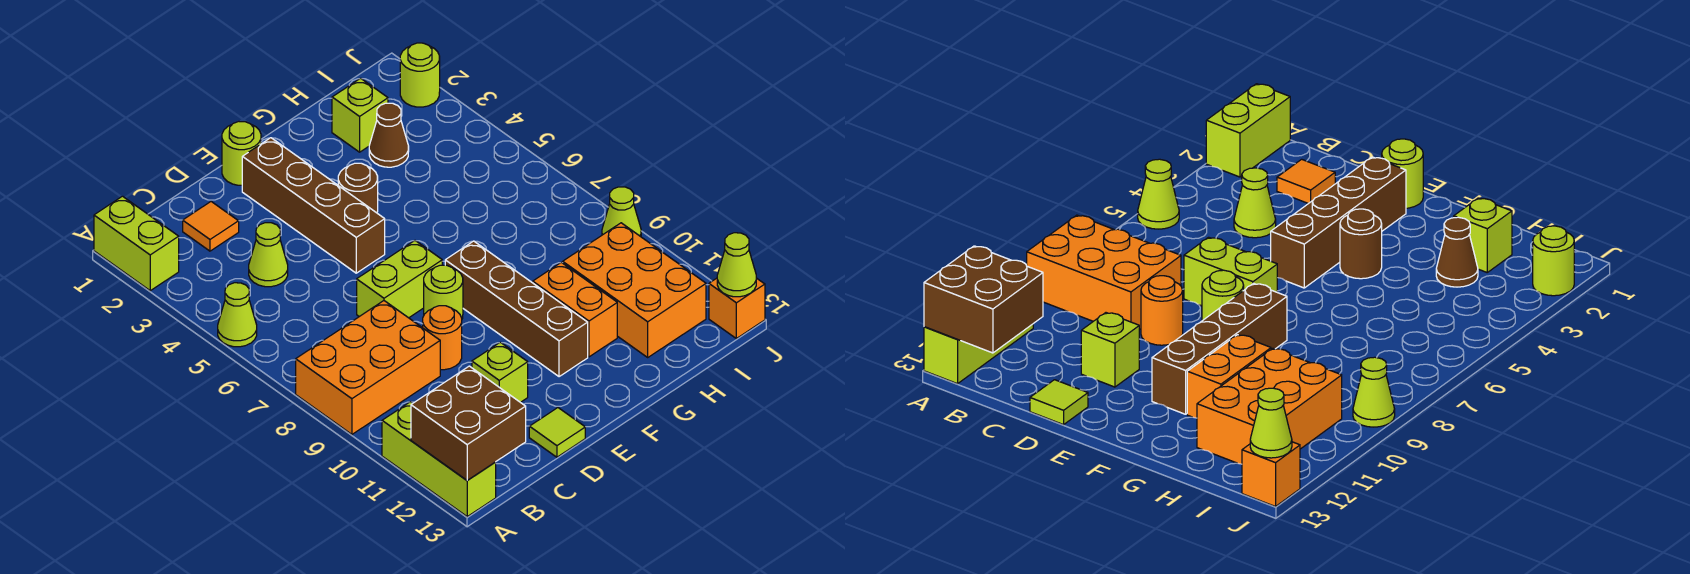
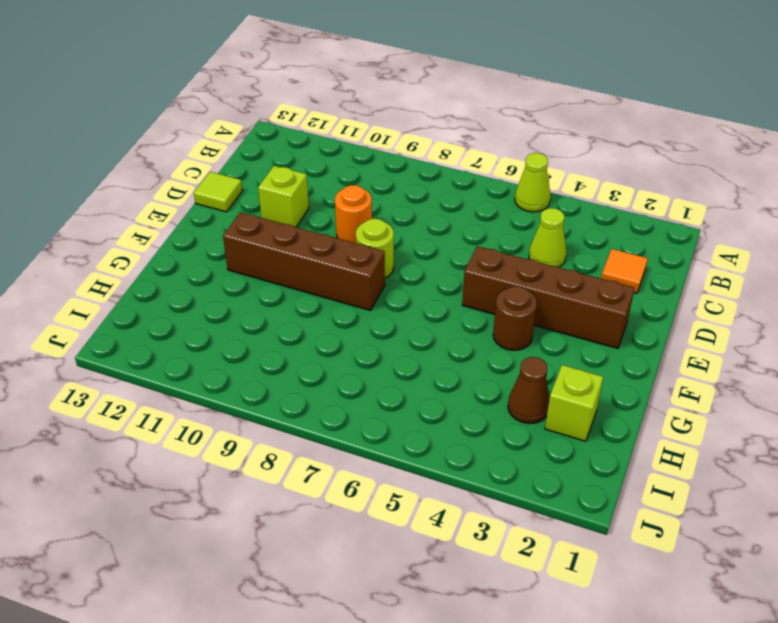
none -> lime 1x2 brick [94,196,179,291]
none -> orange 2x3 brick [296,301,440,434]
none -> lime 1x3 brick [382,402,496,517]

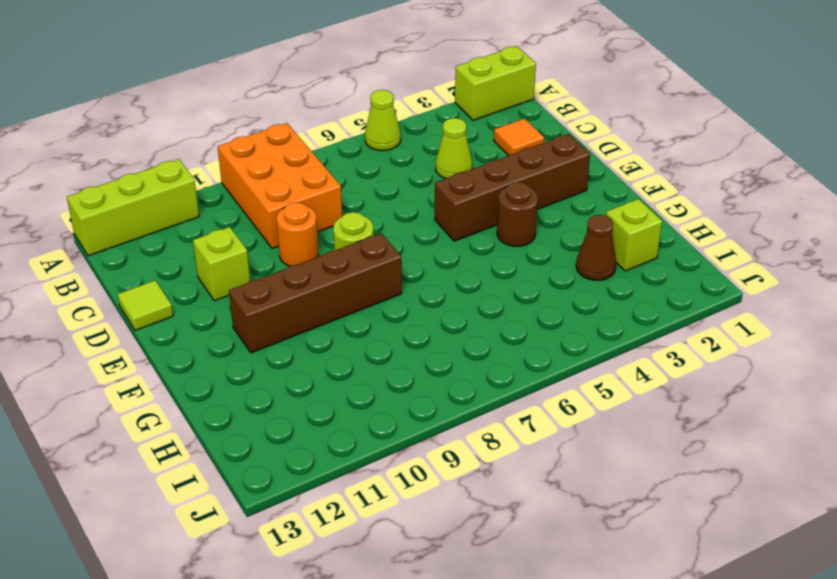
none -> lime 1x2 brick [357,241,442,318]
none -> lime 1x1 round brick [222,122,261,185]
none -> orange 1x2 brick [533,262,617,357]

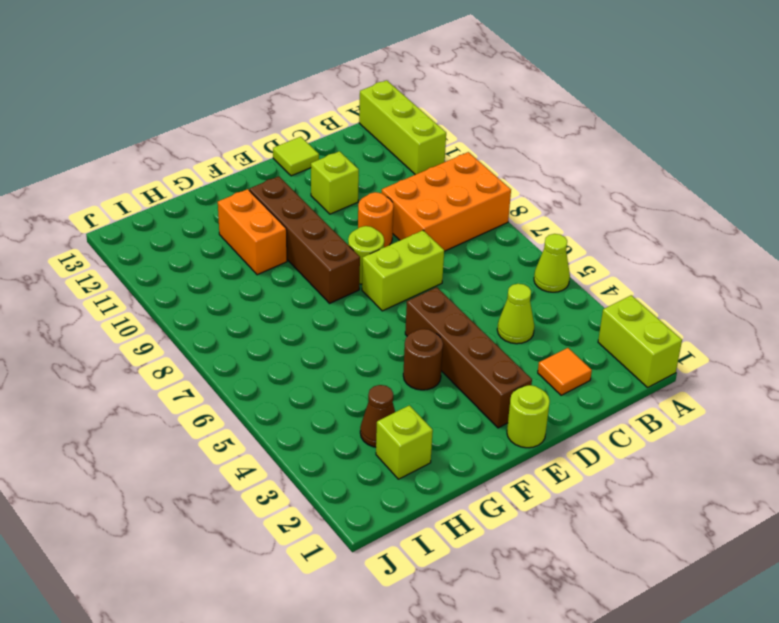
none -> orange 2x3 brick [563,223,706,357]
none -> lime 1x1 round brick [400,43,440,107]
none -> lime 1x1 cone [602,187,641,237]

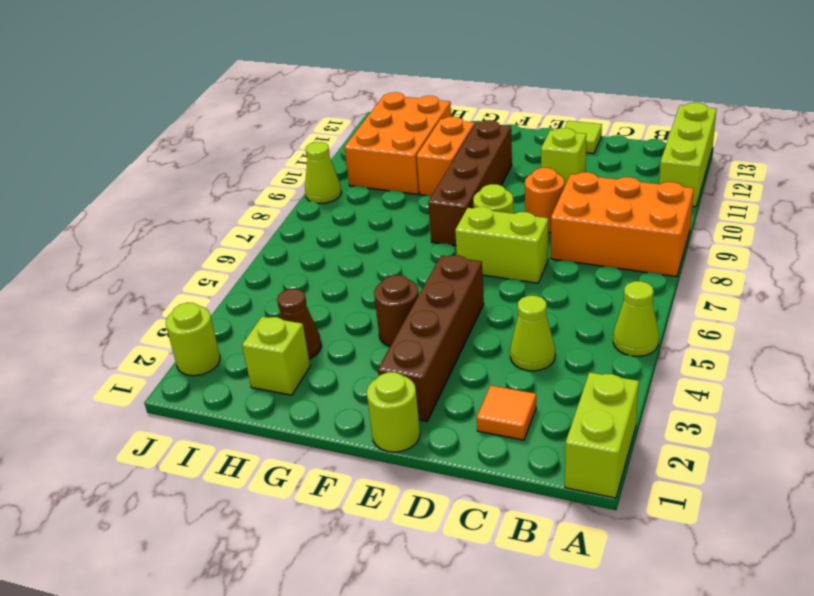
none -> orange 1x1 brick [709,278,765,338]
none -> brown 2x2 brick [411,366,526,480]
none -> lime 1x1 cone [717,233,756,297]

